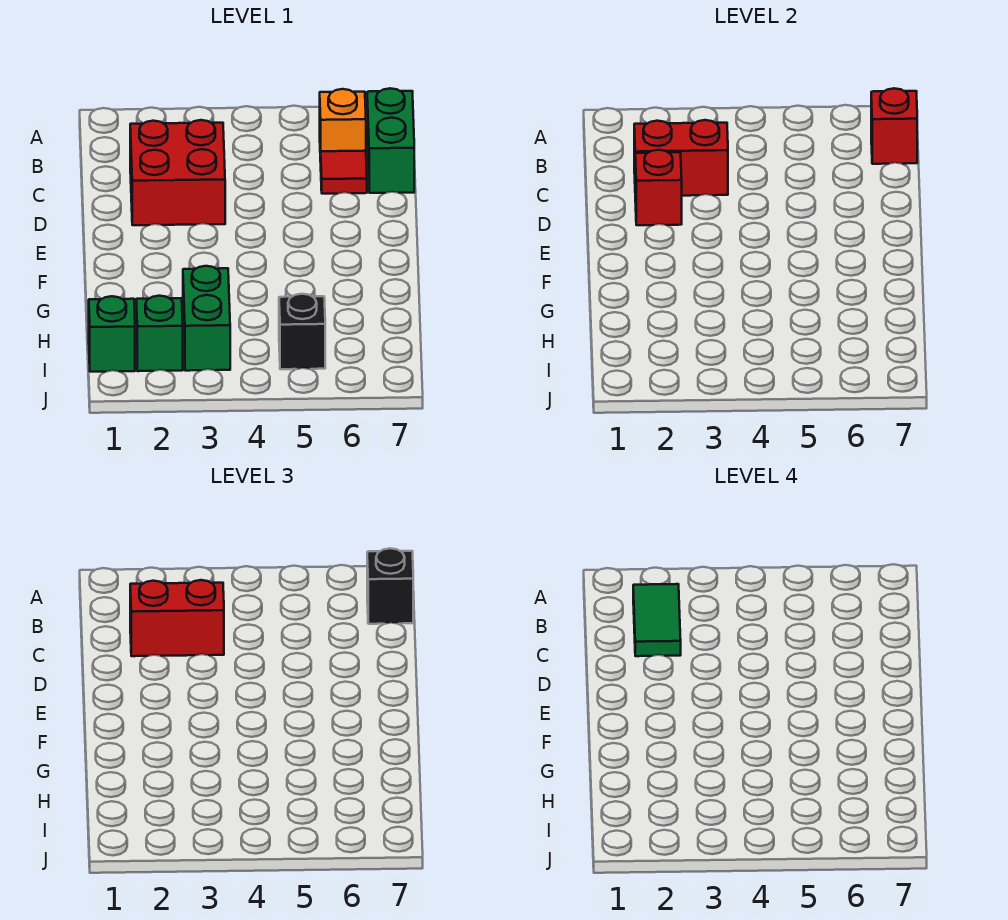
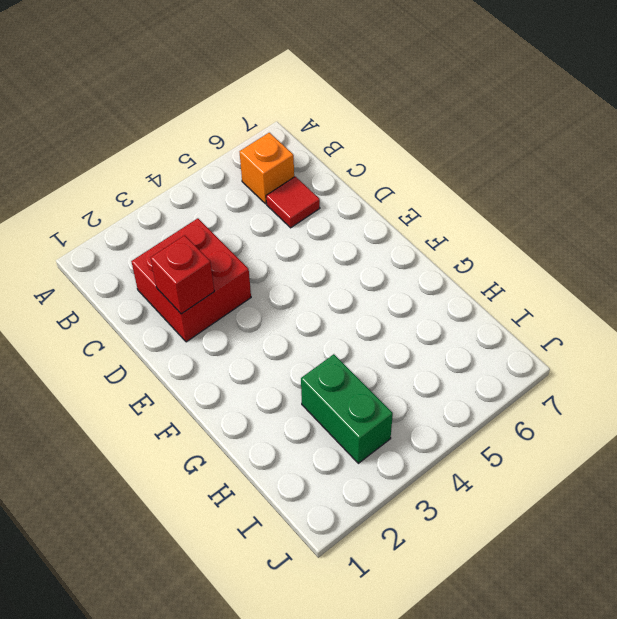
none -> green 1x2 brick [367,88,414,193]
none -> green 1x1 brick [89,296,135,372]
none -> green 1x1 brick [136,296,183,371]

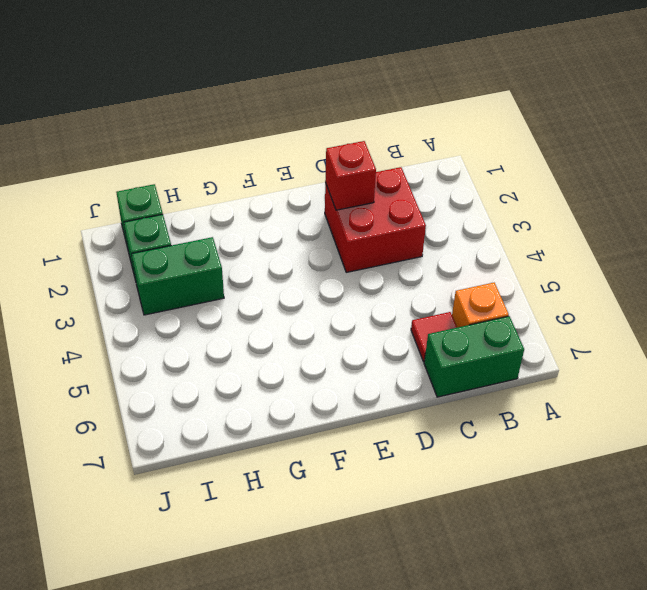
none -> black 1x1 brick [279,294,325,369]
none -> red 1x1 brick [871,88,917,164]
none -> red 1x2 brick [634,120,728,196]

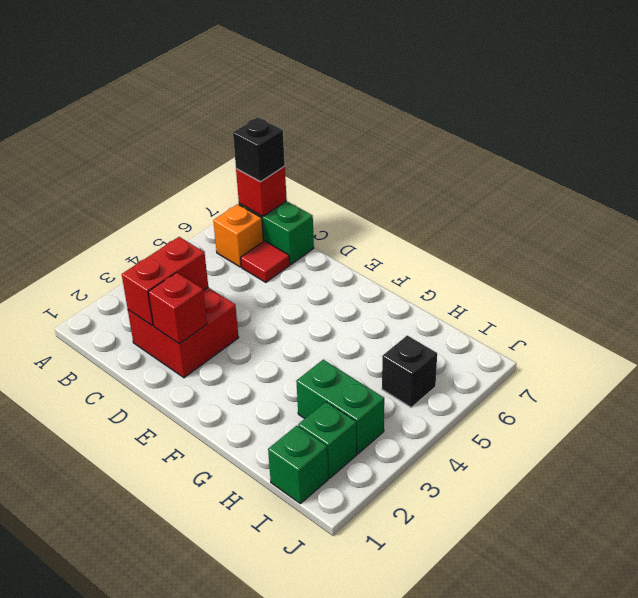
none -> red 1x2 brick [130,580,224,656]
none -> green 1x2 tile [633,584,681,656]

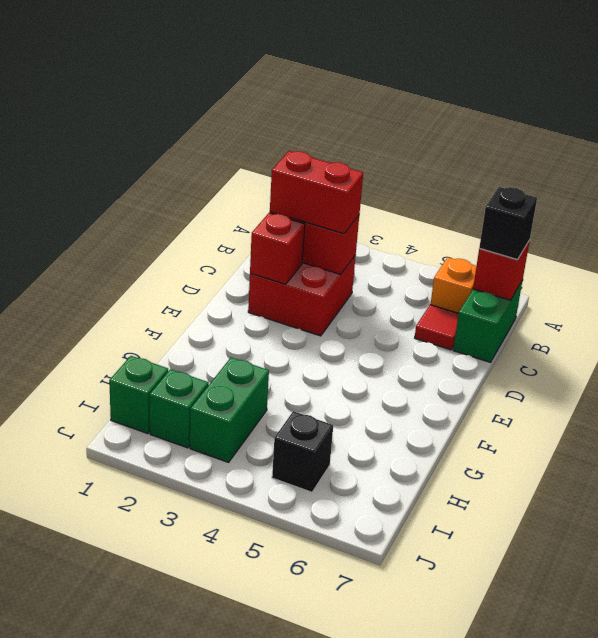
none -> green 1x2 tile [633,584,681,656]

